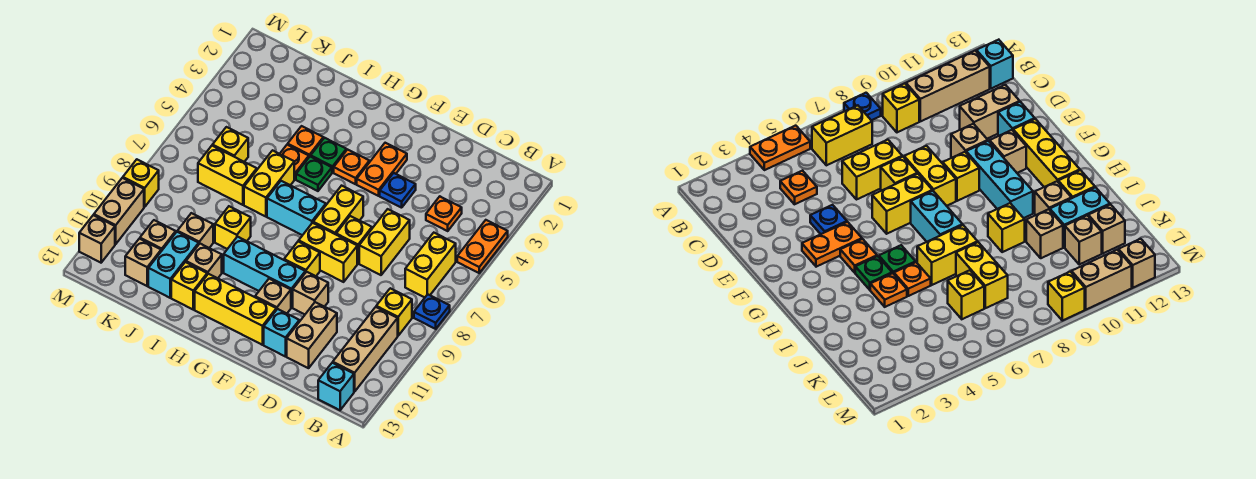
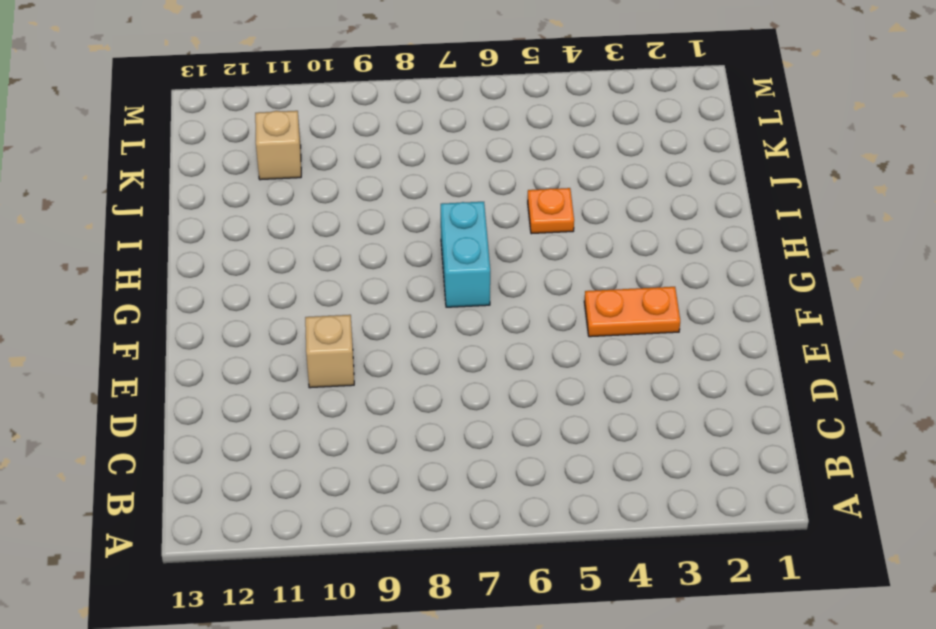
none -> orange 1x2 plate [457,220,508,273]
none -> blue 1x1 plate [414,294,450,329]
none -> yellow 1x2 brick [405,233,456,297]
none -> yellow 1x1 brick [376,288,412,336]

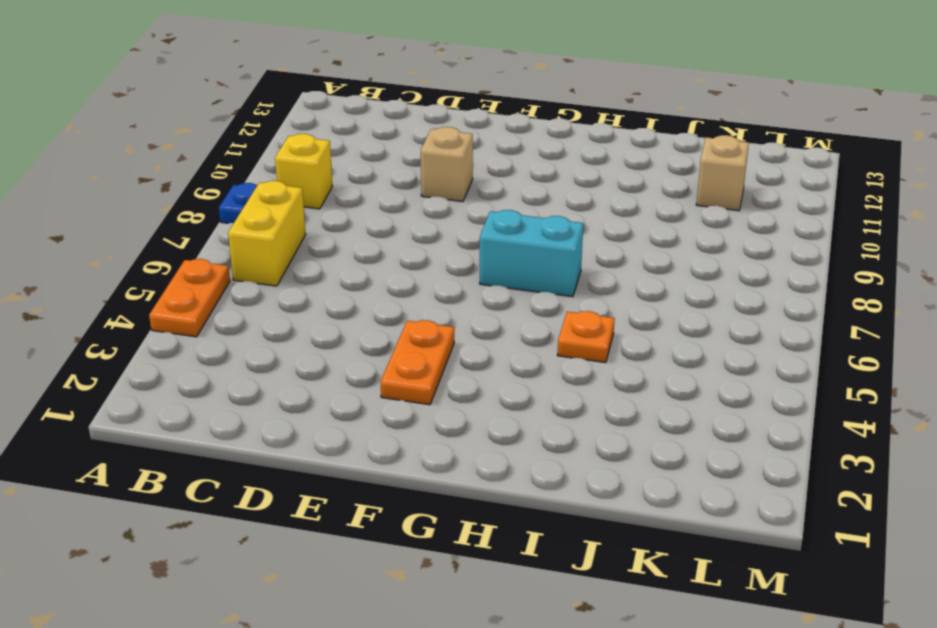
none -> tan 1x3 brick [333,307,398,392]
none -> cyan 1x1 brick [318,363,354,410]
none -> orange 1x1 plate [426,197,462,231]
none -> yellow 1x2 brick [359,209,410,275]

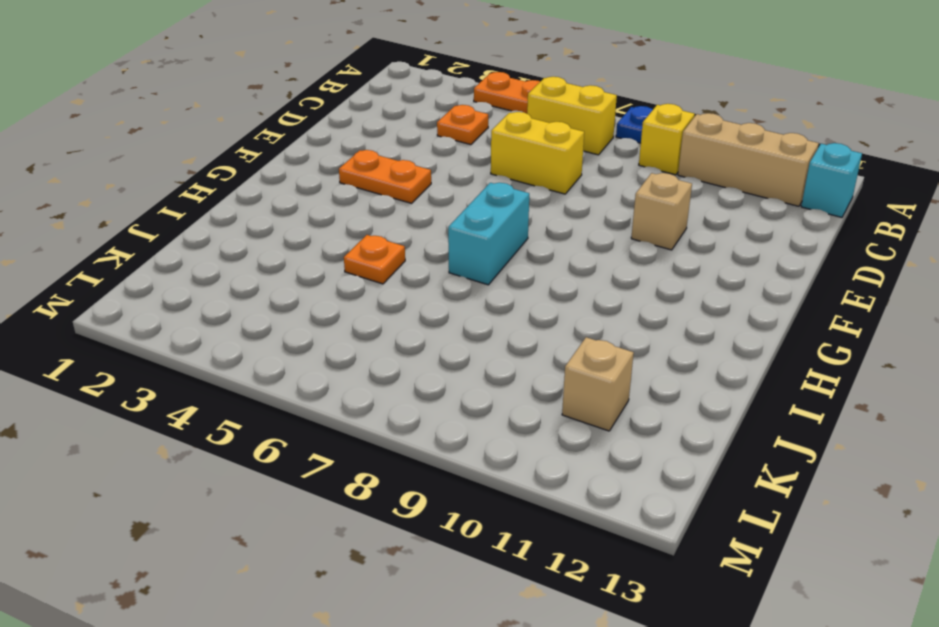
none -> tan 1x2 brick [287,302,337,368]
none -> blue 1x1 plate [380,173,416,208]
none -> yellow 1x1 brick [336,216,372,263]
none -> yellow 1x2 brick [299,223,357,282]

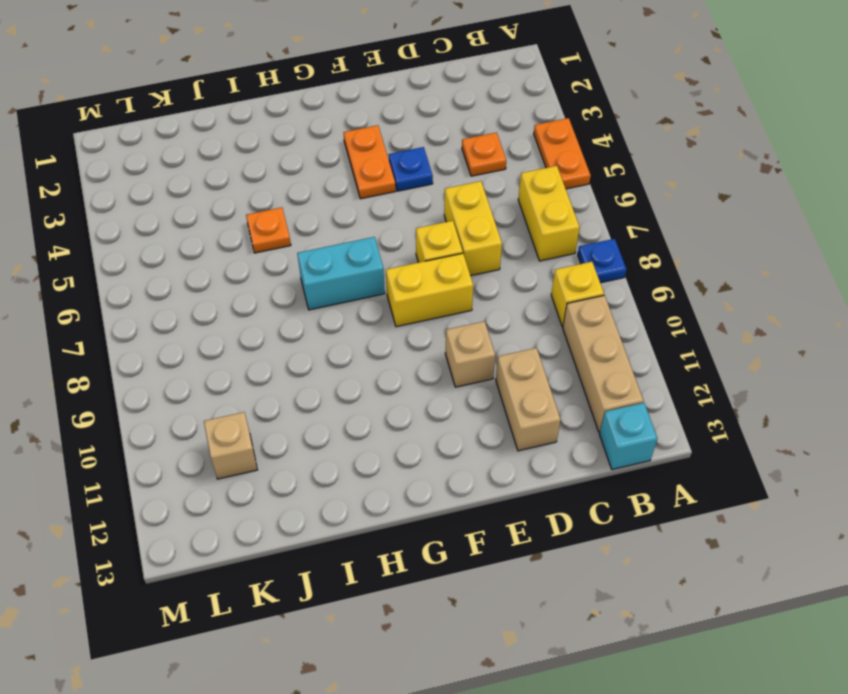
none -> cyan 1x1 brick [264,309,299,357]
none -> yellow 1x2 brick [313,186,363,234]
none -> yellow 1x1 brick [284,241,320,276]
none -> cyan 1x3 brick [224,237,305,308]

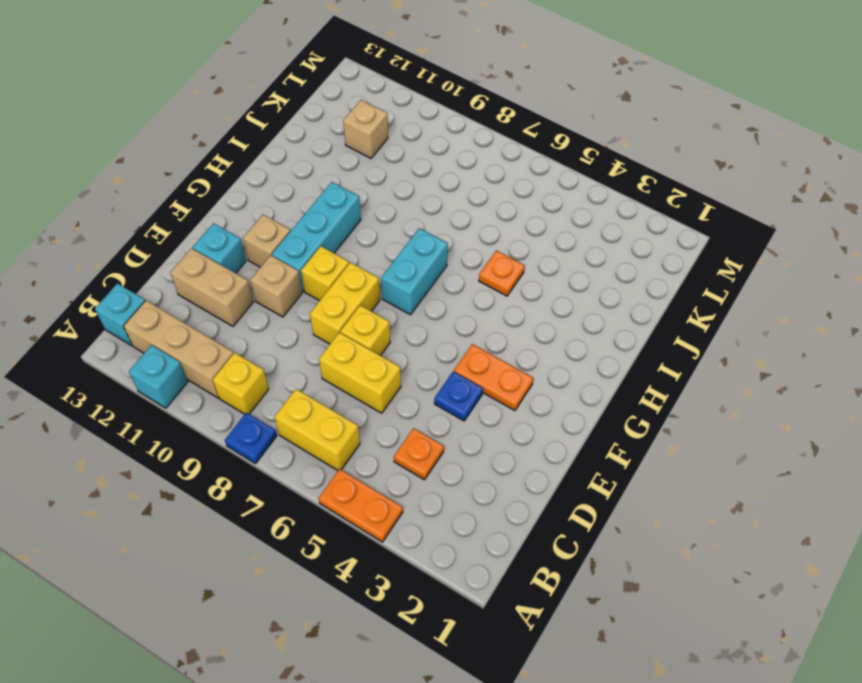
cyan 1x1 brick [129,345,188,408] -> none
none -> yellow 1x2 brick [313,186,363,234]
none -> yellow 1x3 brick [195,274,276,345]
none -> orange 1x1 plate [334,150,369,184]
none -> green 1x1 plate [311,138,346,173]

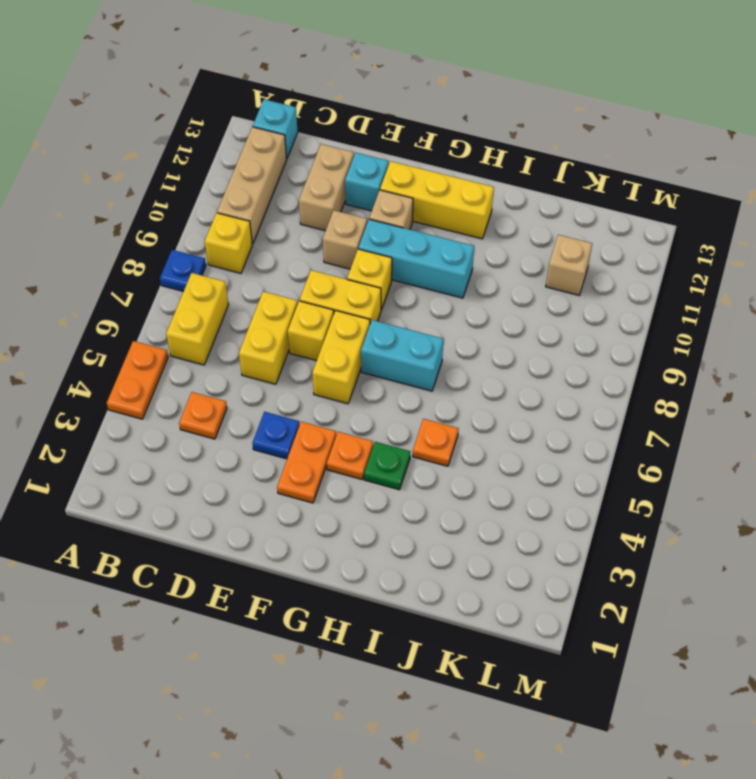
none -> green 1x1 plate [296,156,332,191]
none -> orange 1x1 plate [288,126,323,157]
none -> yellow 1x2 brick [244,150,294,217]
none -> yellow 1x1 brick [215,206,251,249]

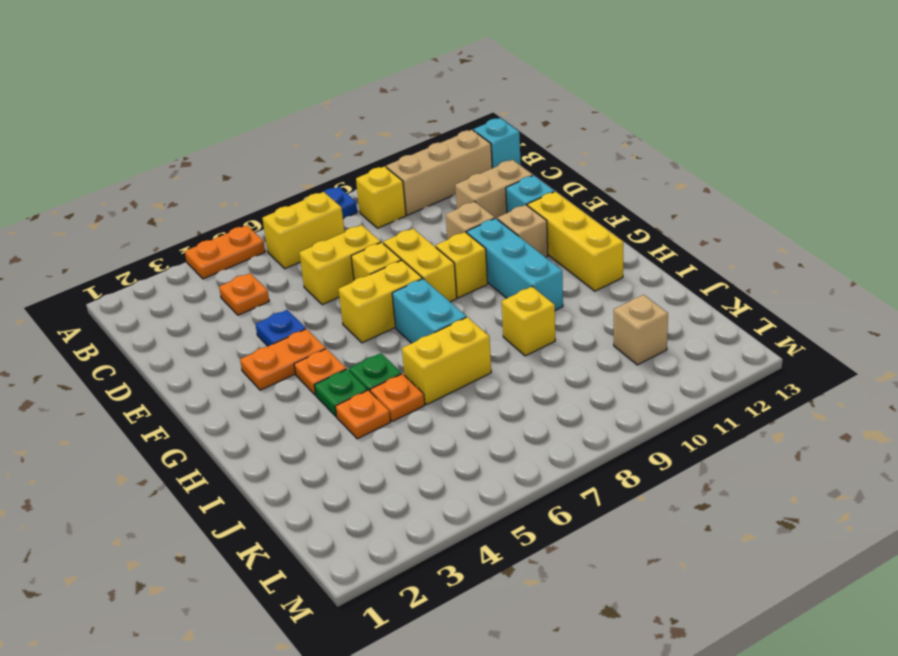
none -> tan 1x1 brick [186,244,222,278]
none -> yellow 1x1 brick [171,262,207,309]
none -> yellow 1x2 brick [198,146,257,205]
none -> tan 1x1 brick [177,213,213,248]

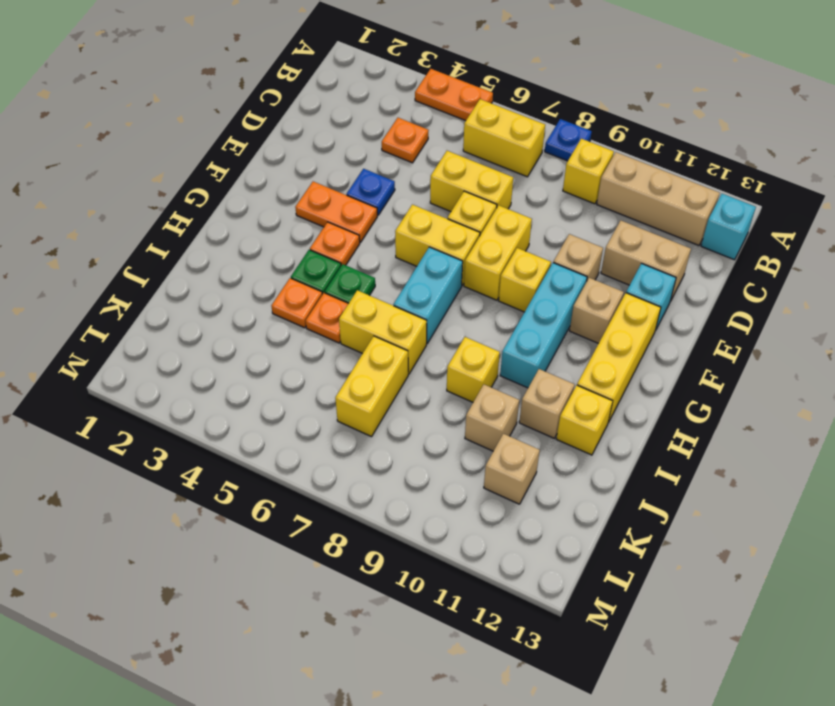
none -> cyan 1x2 brick [148,232,199,298]
none -> yellow 1x1 brick [213,127,248,162]
none -> tan 1x1 brick [125,239,161,286]
none -> yellow 1x1 brick [123,160,159,207]

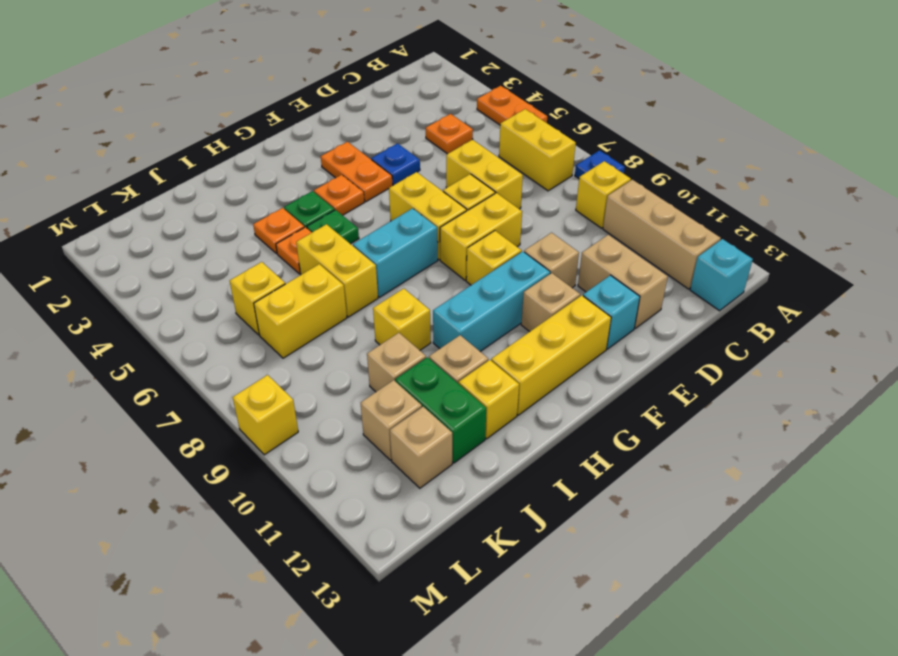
green 1x2 brick [395,357,486,463] -> cyan 1x2 brick [148,232,199,298]
none -> tan 1x2 brick [94,178,144,244]
none -> tan 1x1 brick [79,215,115,263]

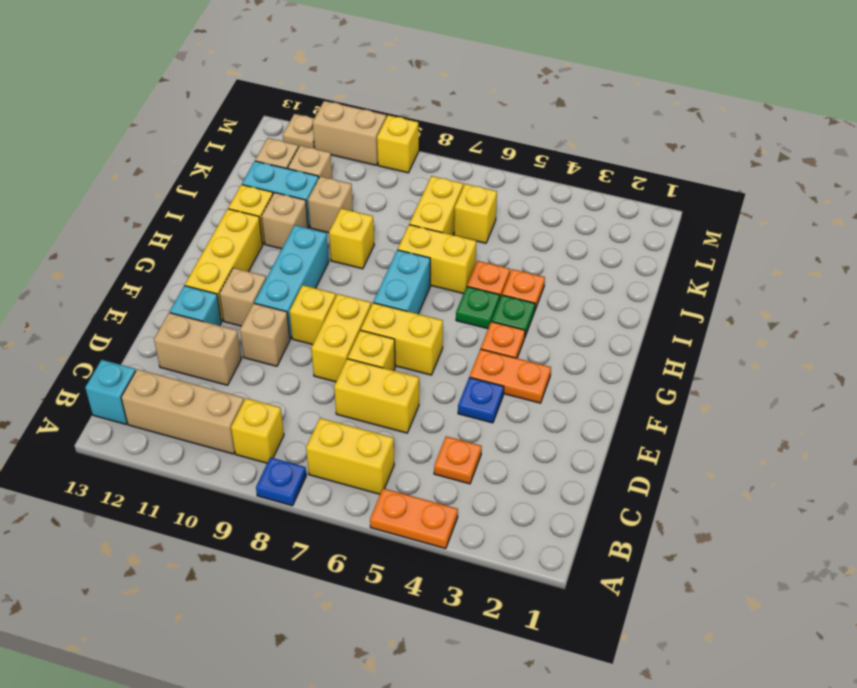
tan 1x1 plate [283,114,315,148] -> tan 1x1 brick [79,215,115,263]

